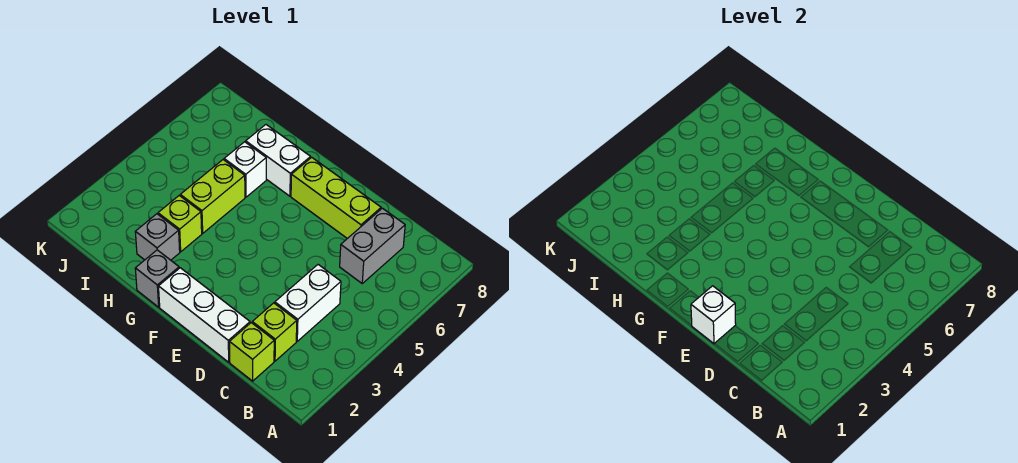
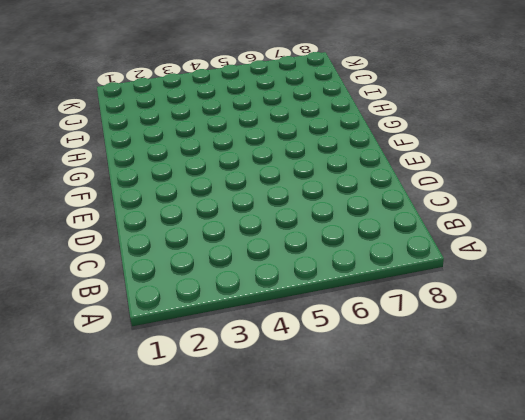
none -> lime 1x1 brick [230,323,274,381]
none -> lime 1x1 brick [252,303,297,361]
none -> white 1x2 brick [275,265,341,341]

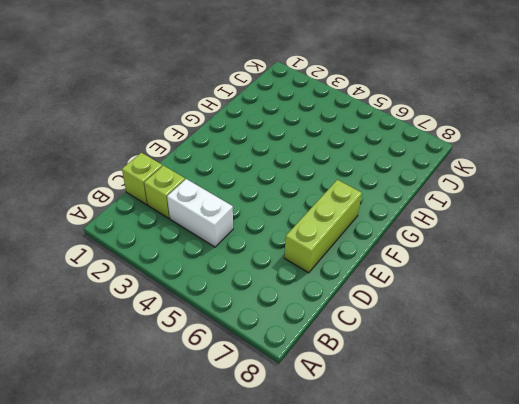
none -> grey 1x2 brick [340,208,405,283]
none -> white 1x3 brick [159,268,250,362]
none -> grey 1x1 brick [135,250,179,307]

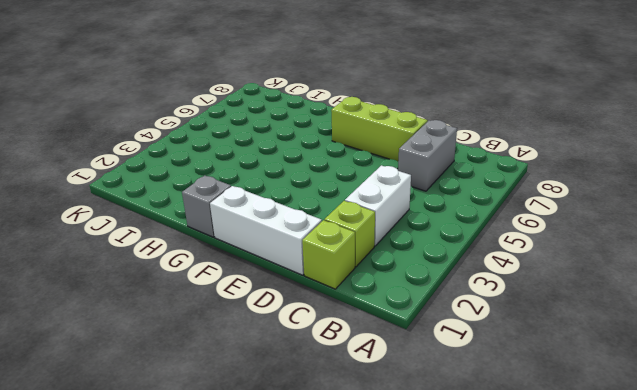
none -> white 1x2 brick [246,125,311,196]
none -> grey 1x1 brick [135,214,180,260]
none -> lime 1x1 brick [158,195,202,252]

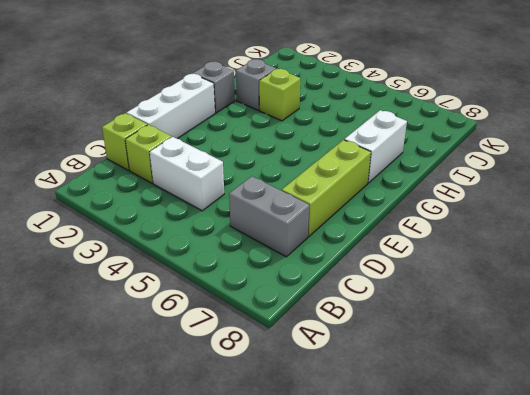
none -> lime 1x2 brick [180,160,245,233]
none -> white 1x1 brick [224,142,266,197]
none -> white 1x1 brick [691,286,736,344]

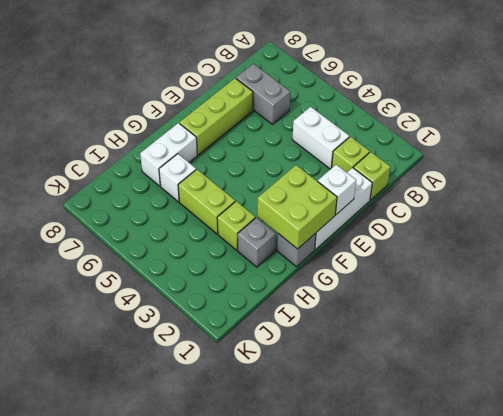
lime 2x2 brick [257,165,337,249] -> none

